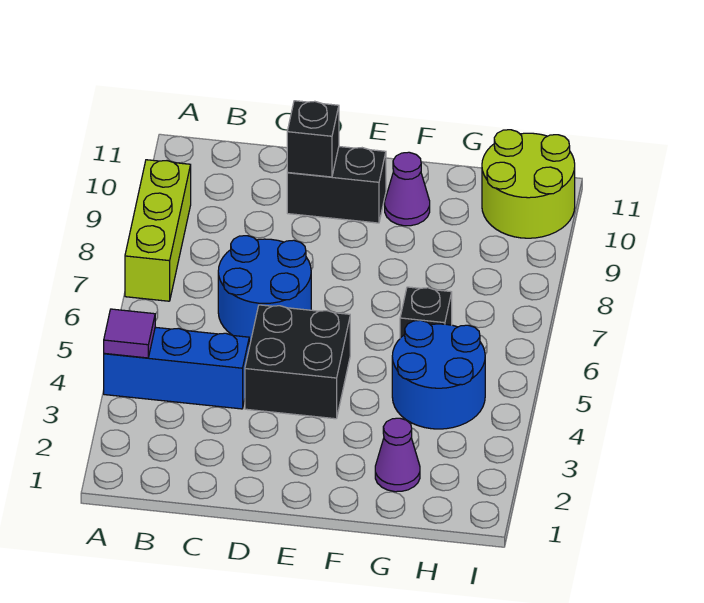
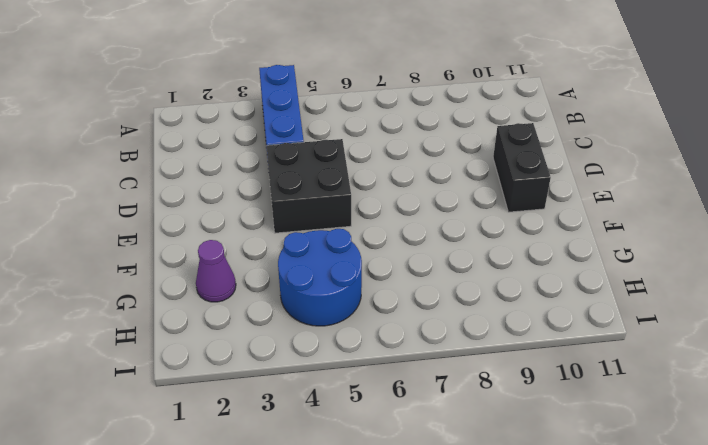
none -> lime 1x3 brick [125,160,191,301]
none -> blue 2x2 round brick [218,236,311,342]
none -> purple 1x1 cone [385,152,430,226]

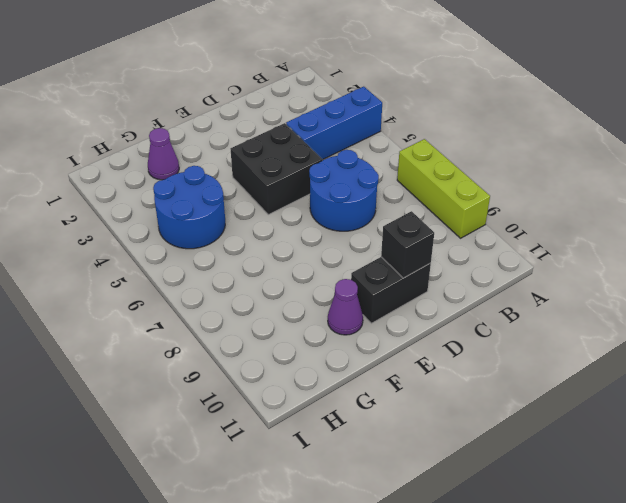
none -> black 1x1 brick [400,287,452,338]
none -> lime 2x2 round brick [482,130,575,238]
none -> purple 1x1 tile [104,309,155,358]

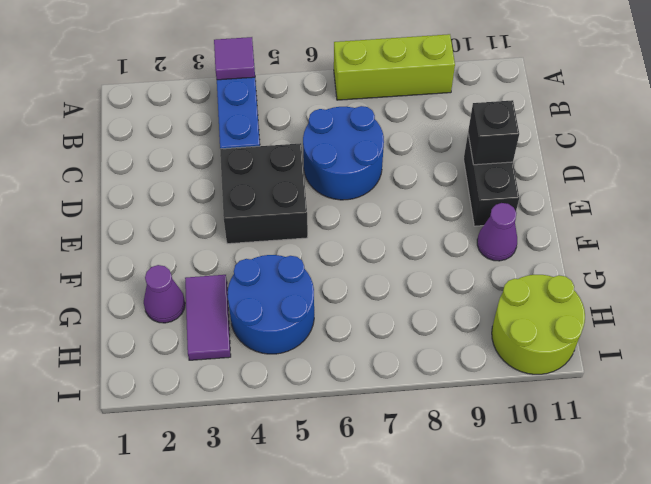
purple 1x2 tile [185,275,231,360] -> none
none -> black 1x1 brick [400,287,452,338]

